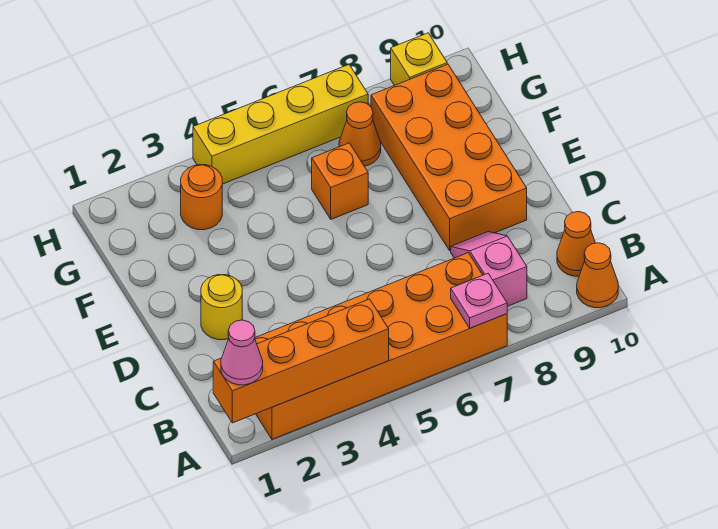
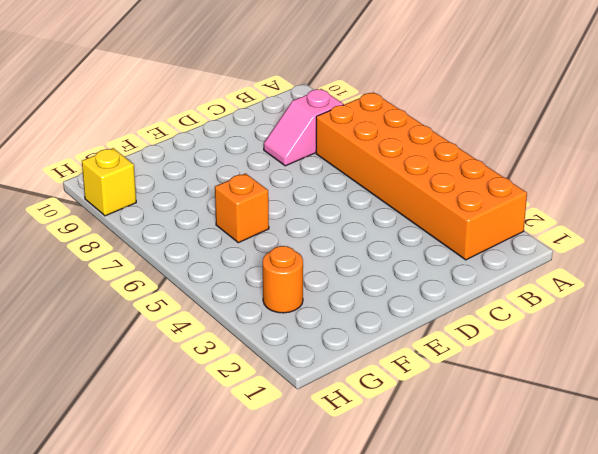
none -> orange 1x1 cone [577,243,618,308]
none -> orange 1x1 cone [557,212,595,276]
none -> yellow 1x1 round brick [201,275,242,340]

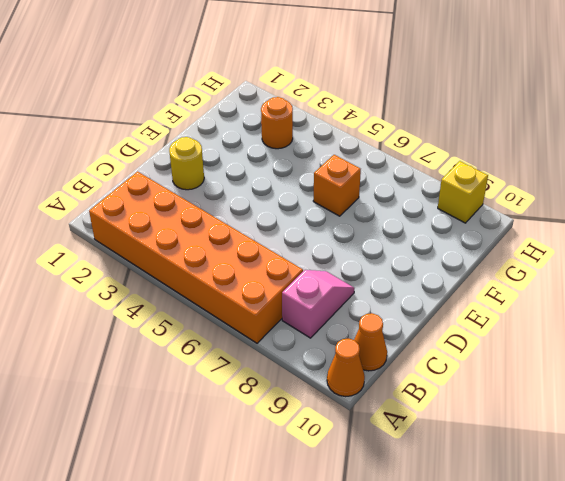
none -> orange 2x4 brick [371,64,527,251]
none -> orange 1x1 cone [339,102,381,166]
none -> yellow 1x4 brick [193,65,368,184]

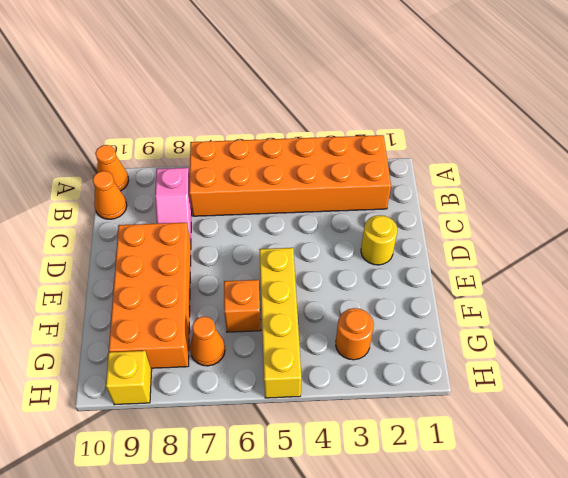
yellow 1x4 brick [259,248,301,398] -> yellow 1x4 brick turned to [193,65,368,184]
none -> orange 1x4 brick [213,299,389,423]
none -> pink 1x1 plate [451,274,507,328]
none -> pink 1x1 cone [221,320,263,385]

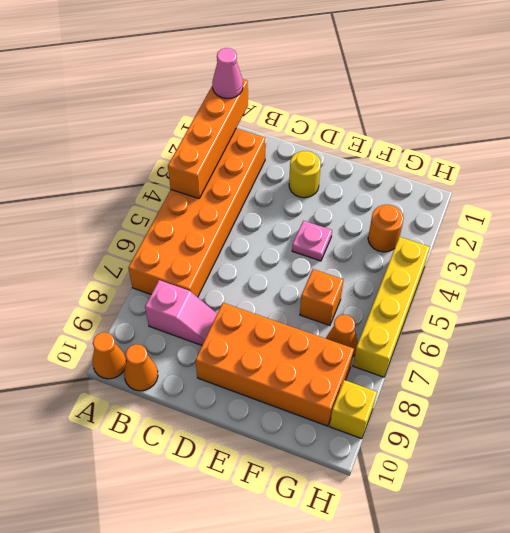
pink 1x1 plate [292,221,332,261] -> pink 1x1 plate moved to [451,274,507,328]

